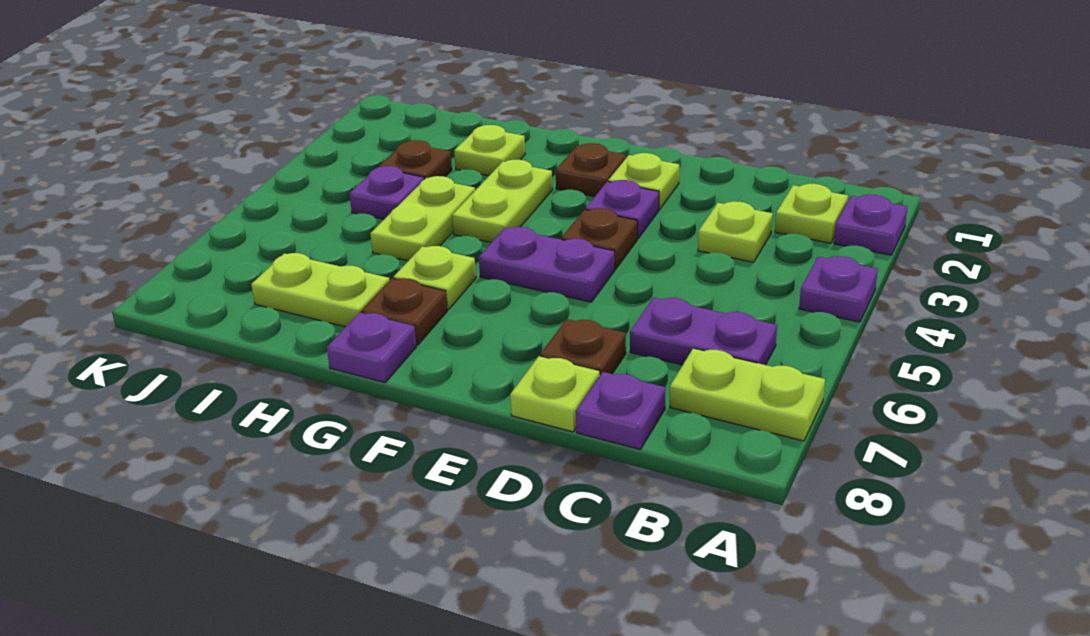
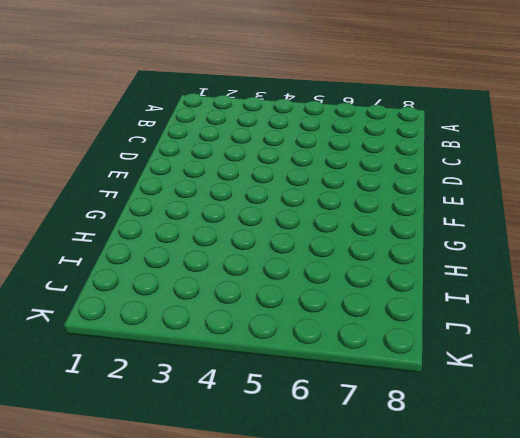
none -> purple 1x1 plate [834,195,908,255]
none -> purple 1x1 plate [799,256,878,322]
none -> lime 1x2 plate [670,348,825,441]

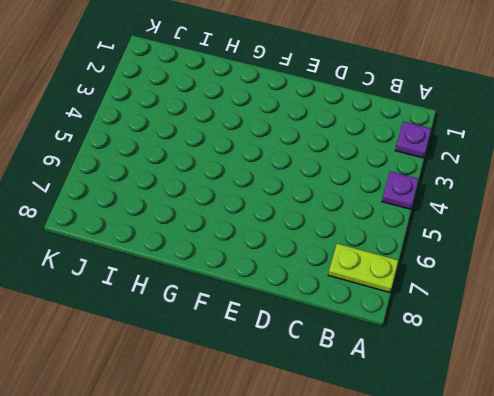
none -> lime 1x1 plate [775,184,848,243]
none -> purple 1x2 plate [630,297,777,365]
none -> lime 1x1 plate [698,201,773,262]

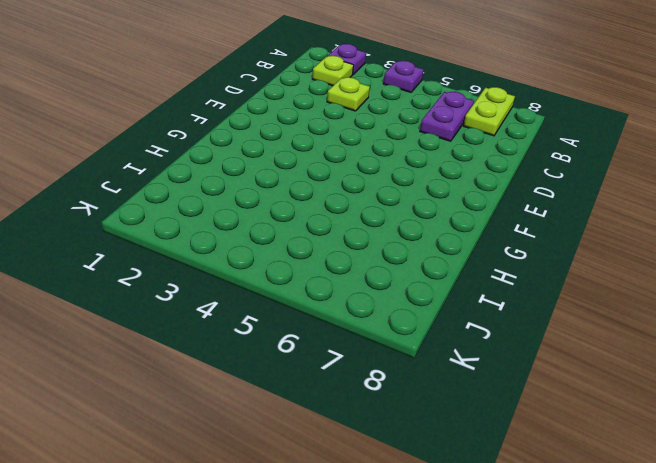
none -> purple 1x1 plate [576,372,666,449]
none -> brown 1x1 plate [540,319,626,375]
none -> lime 1x1 plate [510,356,600,432]

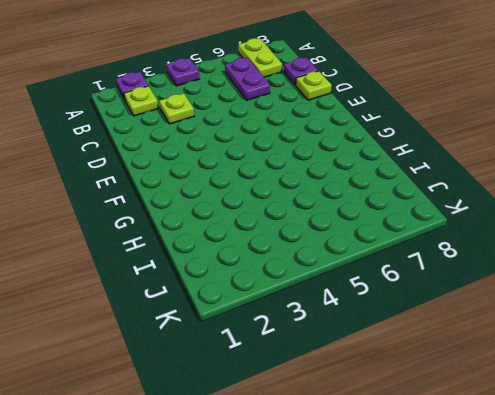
none -> brown 1x1 plate [540,319,626,375]
none -> lime 1x1 plate [608,153,679,209]
none -> purple 1x1 plate [585,180,659,238]

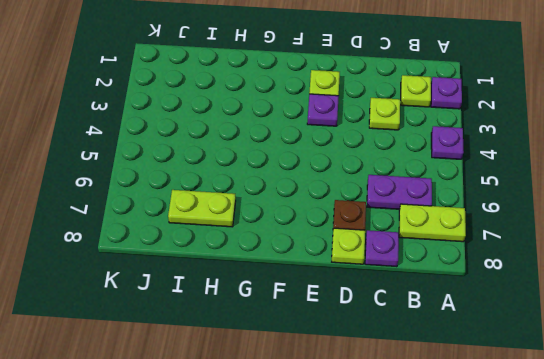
none -> brown 1x1 plate [561,208,637,269]
none -> purple 1x2 plate [479,227,615,302]
none -> brown 1x1 plate [555,143,626,197]

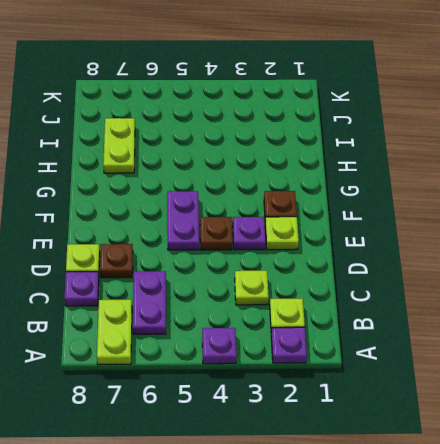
none -> lime 1x2 plate [452,160,553,242]
none -> lime 1x1 plate [393,246,476,310]
none -> brown 1x1 plate [361,278,447,345]

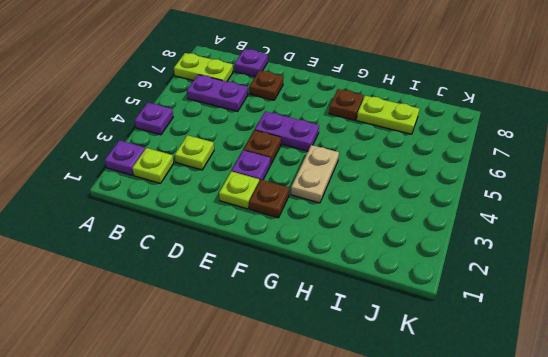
tan 1x2 plate [291,145,339,203] -> lime 1x2 plate [452,160,553,242]
none -> lime 1x1 plate [510,356,600,432]
none -> lime 1x1 plate [393,246,476,310]
none -> purple 1x1 plate [327,313,417,383]

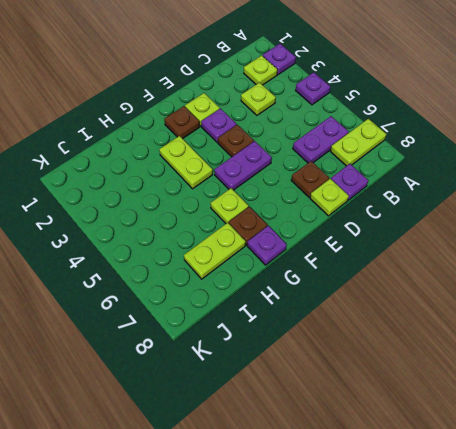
none -> lime 1x1 plate [454,125,525,176]
none -> lime 1x2 plate [370,176,475,261]
none -> brown 1x1 plate [378,140,452,179]

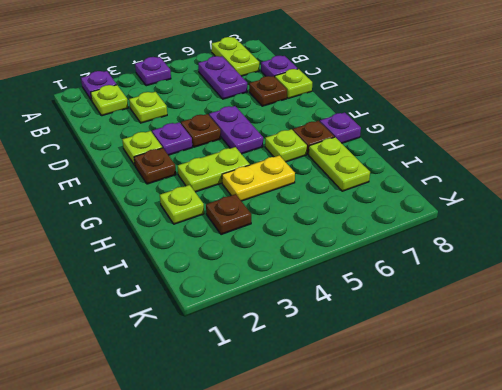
yellow 1x2 plate [222,155,295,201] -> lime 1x2 plate [370,176,475,261]
none -> purple 1x1 plate [349,166,424,219]

